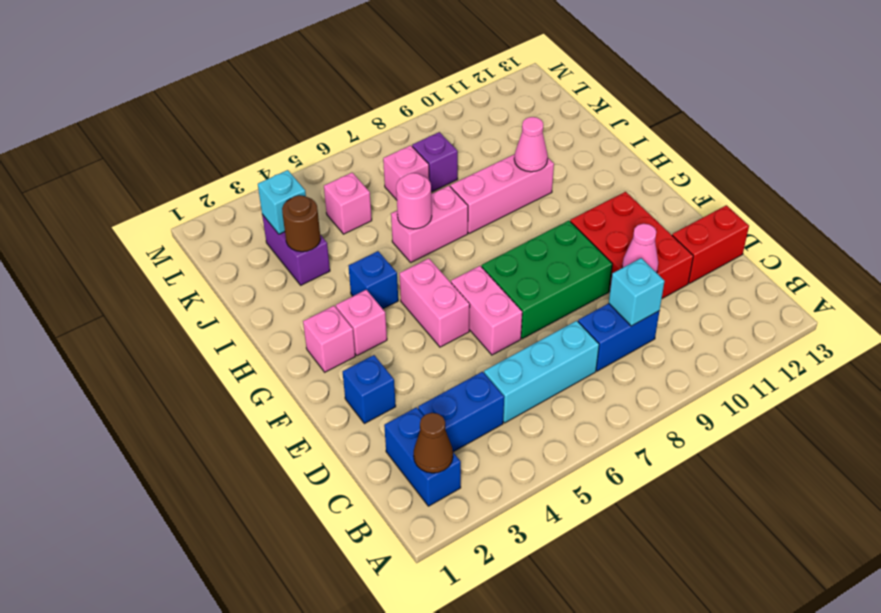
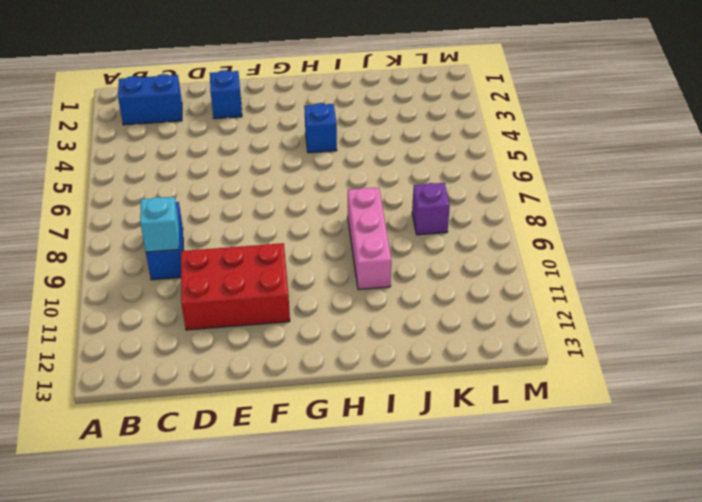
none -> blue 1x2 brick [418,372,504,452]
none -> cyan 1x3 brick [484,321,599,423]
none -> red 1x2 brick [672,205,749,283]

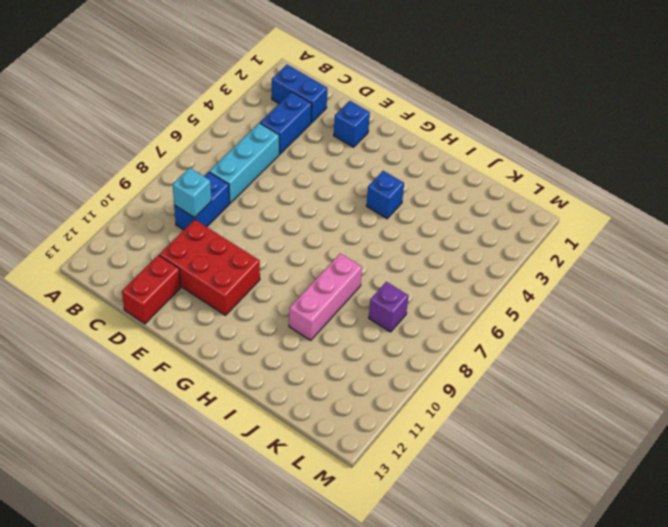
none -> pink 1x2 brick [451,266,522,355]
none -> green 2x3 brick [482,221,612,339]
none -> pink 1x2 brick [399,258,470,347]

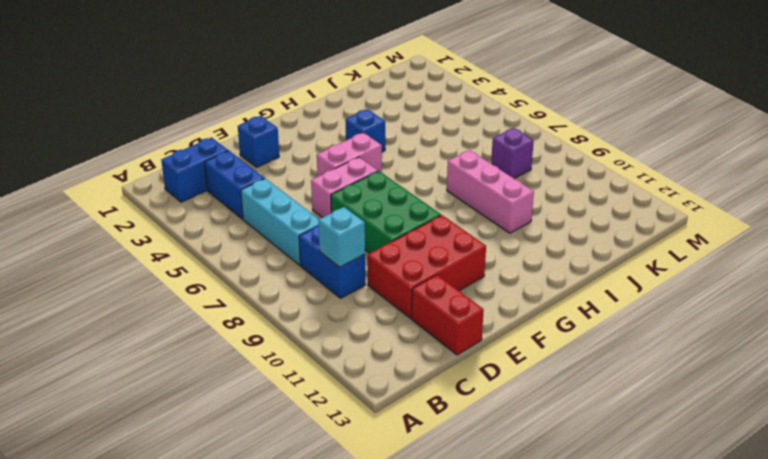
none -> pink 1x1 brick [303,306,355,372]
none -> pink 1x1 brick [336,290,387,356]
none -> pink 1x2 brick [391,186,468,262]

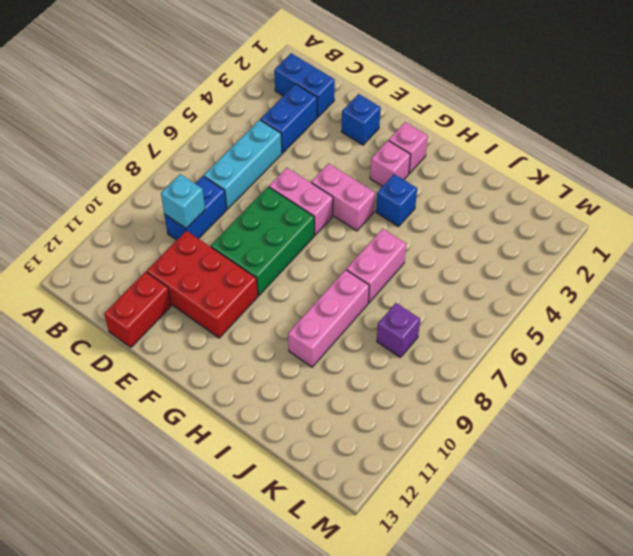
none -> purple 1x2 brick [262,215,330,285]
none -> pink 1x1 brick [324,173,372,234]
none -> pink 1x1 brick [383,145,429,200]

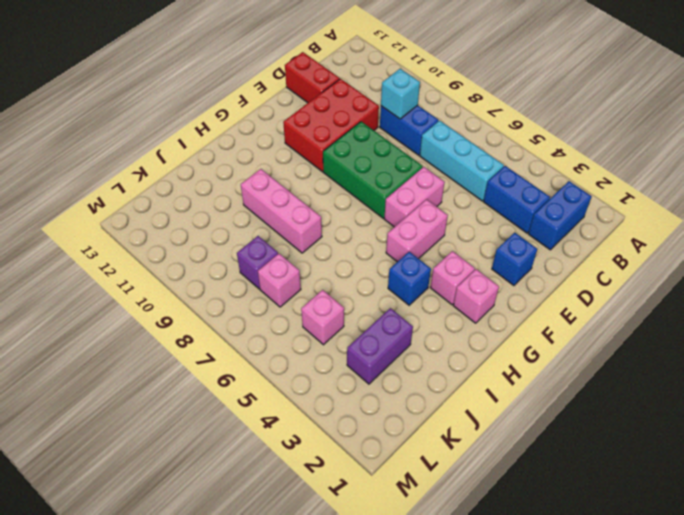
none -> pink 1x2 brick [391,186,468,262]
none -> brown 1x1 cone [414,413,453,473]
none -> pink 1x1 cone [622,224,658,273]

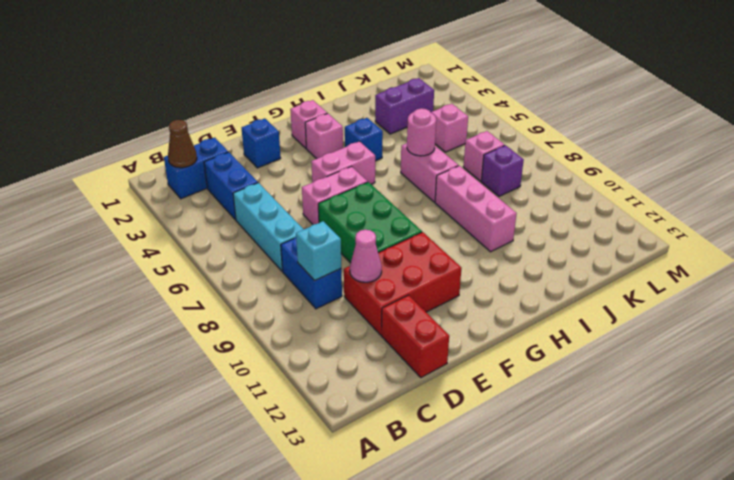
none -> pink 1x1 cone [514,117,548,172]
none -> brown 1x1 round brick [282,195,321,252]
none -> cyan 1x1 brick [258,170,306,234]

